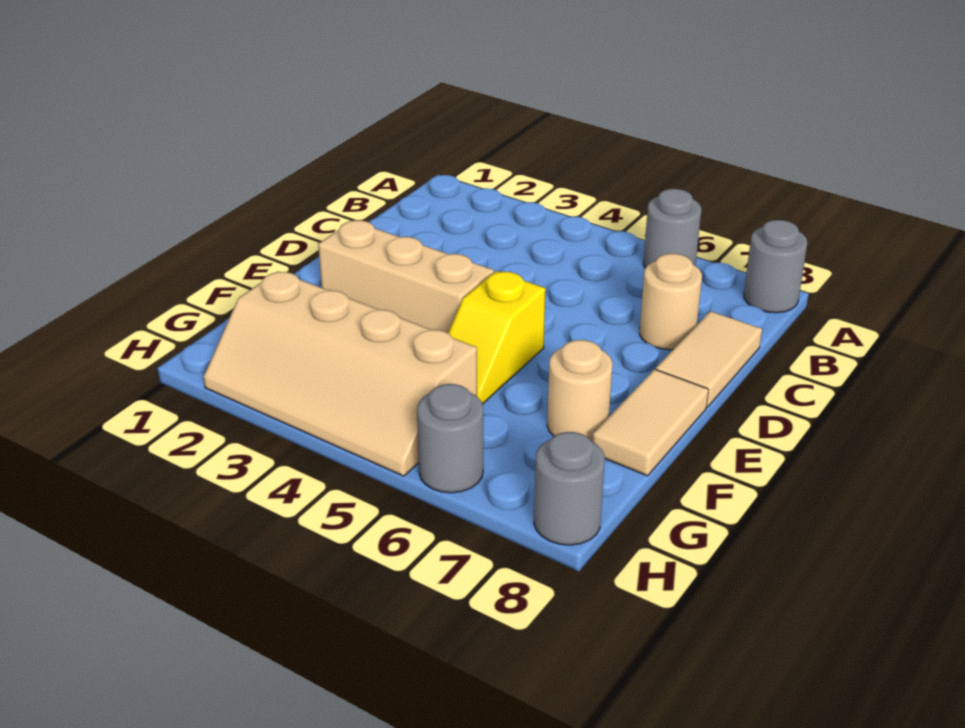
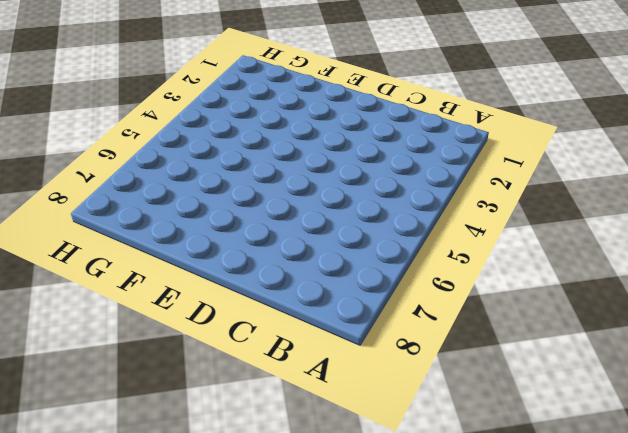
none -> grey 1x1 round brick [643,189,701,268]
none -> grey 1x1 round brick [744,220,807,313]

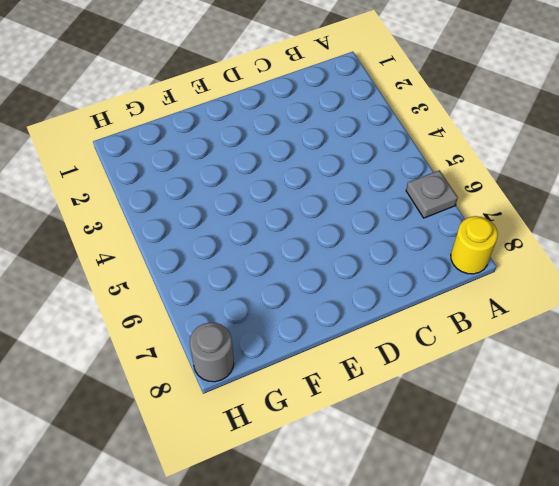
grey 1x1 plate [406,170,458,218] -> grey 1x1 round brick [643,189,701,268]
yellow 1x1 round brick [451,216,498,274] -> grey 1x1 round brick [744,220,807,313]
none -> tan 1x1 round brick [640,254,702,350]
none -> tan 1x2 tile [656,311,762,407]

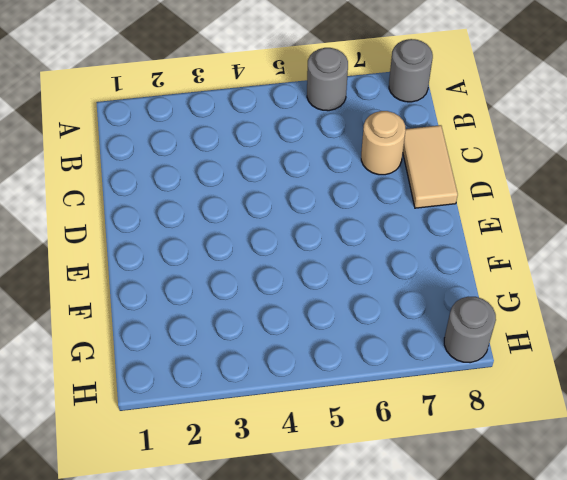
none -> tan 1x3 brick [318,220,494,333]
none -> yellow 1x2 slope [448,271,546,404]

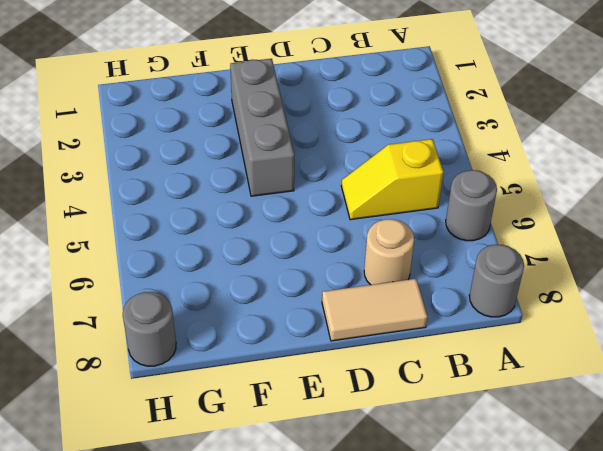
yellow 1x2 slope [341,139,443,220] -> yellow 1x2 slope moved to [448,271,546,404]
grey 1x3 brick [230,59,294,196] -> tan 1x3 brick [318,220,494,333]
none -> tan 1x2 tile [592,369,709,476]
none -> tan 1x1 round brick [547,340,613,441]

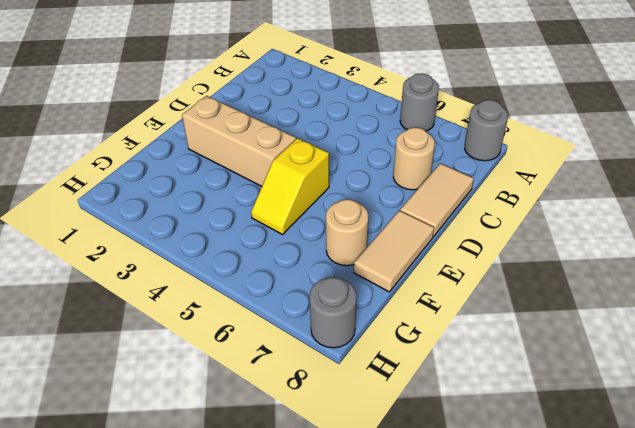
none -> tan 2x4 slope [203,271,477,476]
none -> grey 1x1 round brick [417,384,483,493]

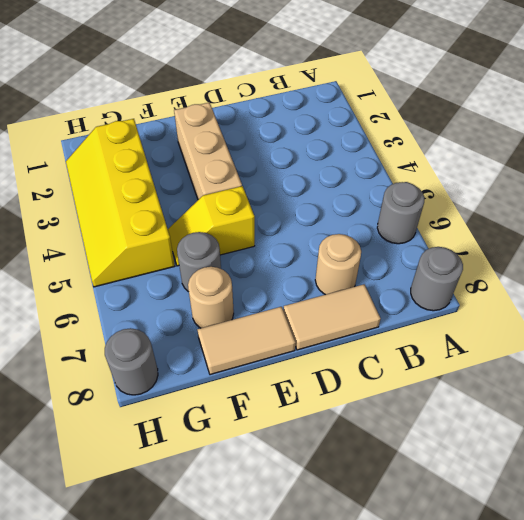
grey 1x1 round brick [177,232,221,292] -> grey 1x1 round brick moved to [417,384,483,493]
yellow 2x4 slope [66,119,175,287] -> tan 2x4 slope [203,271,477,476]

